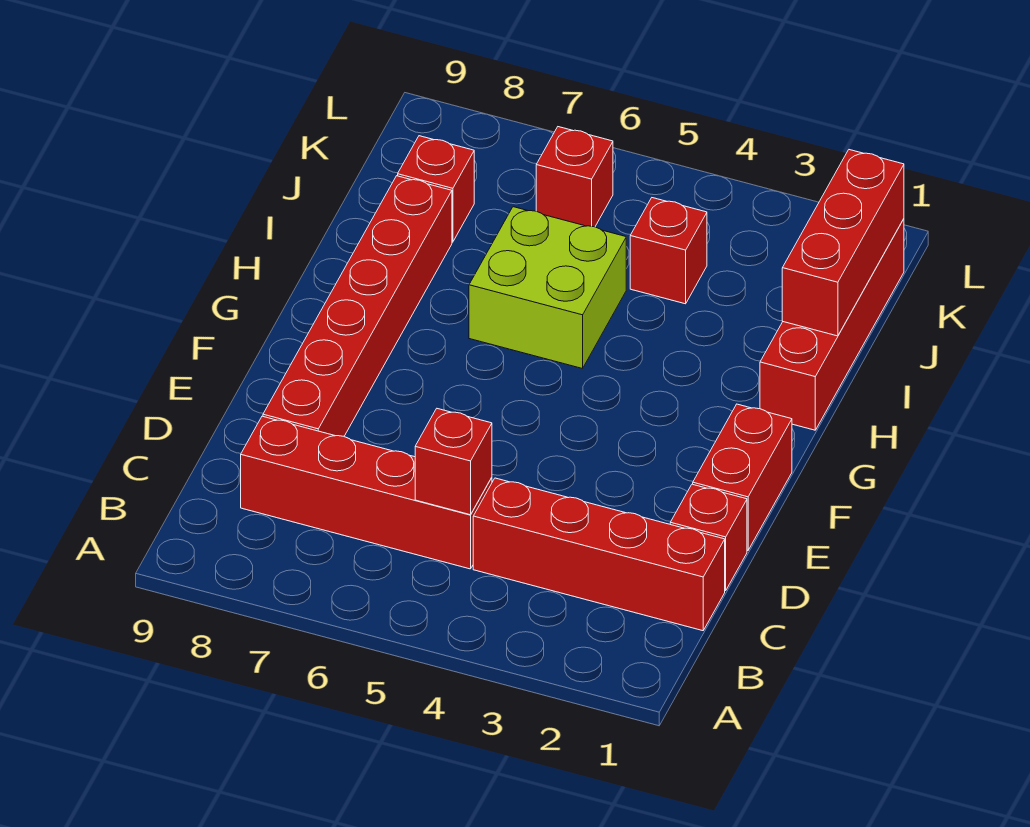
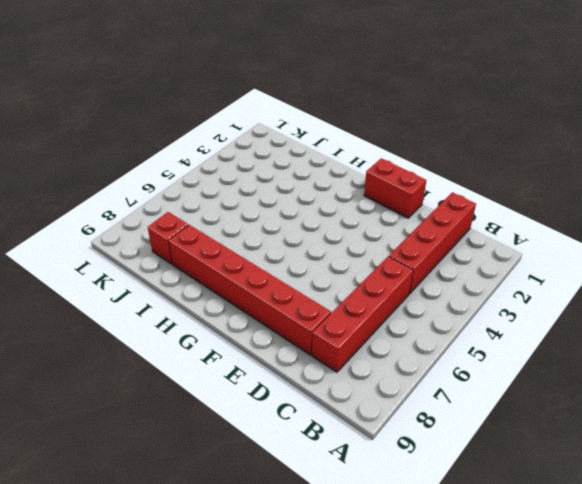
none -> red 1x1 brick [670,484,747,591]
none -> red 1x4 brick [760,219,904,430]
none -> lime 2x2 brick [469,207,626,369]

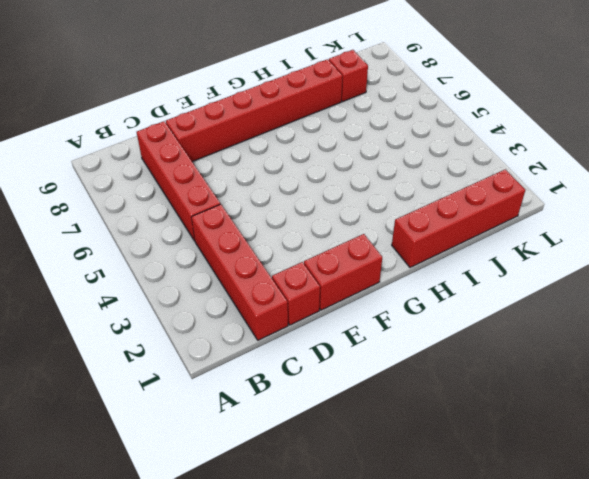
none -> lime 2x2 brick [469,207,626,369]
none -> red 1x1 brick [630,198,707,304]
none -> red 1x1 brick [536,127,613,227]

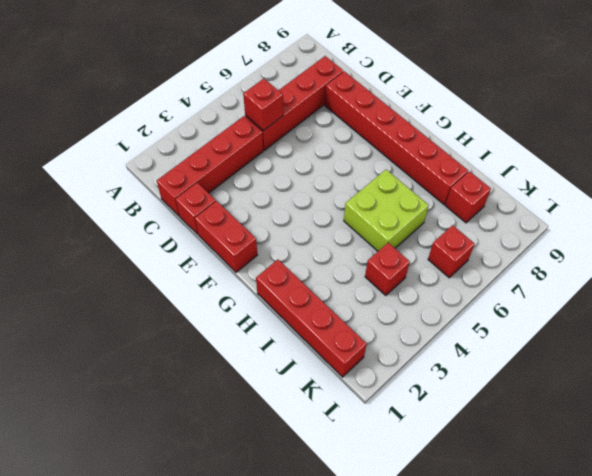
none -> red 1x3 brick [782,150,904,336]

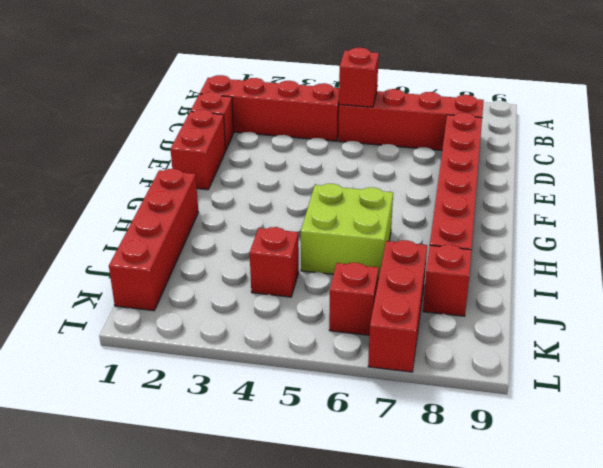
red 1x3 brick [368,240,427,372] -> red 1x3 brick moved to [782,150,904,336]

